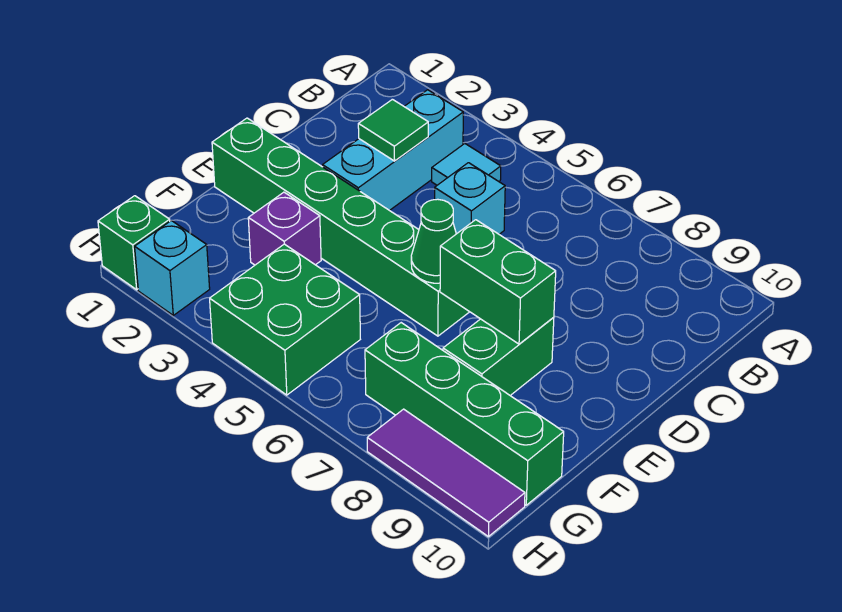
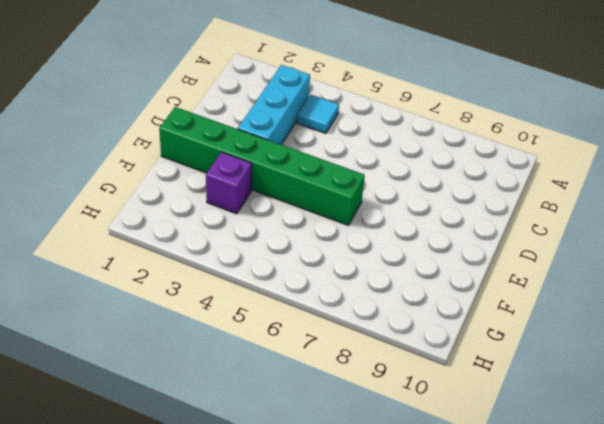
none -> cyan 1x1 brick [435,163,505,234]
none -> green 1x2 brick [443,317,554,395]
none -> green 2x2 brick [210,244,360,395]

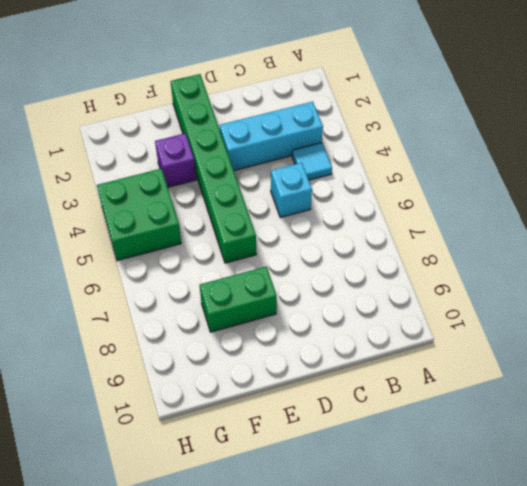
none -> green 1x4 brick [365,323,564,505]
none -> green 1x1 brick [98,196,170,290]
none -> cyan 1x1 brick [135,221,210,315]

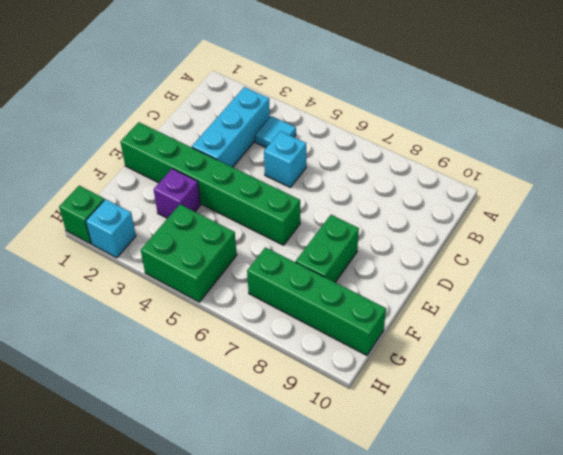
none -> purple 1x3 tile [367,409,525,537]
none -> green 1x1 tile [358,99,428,161]
none -> green 1x1 cone [411,199,456,283]

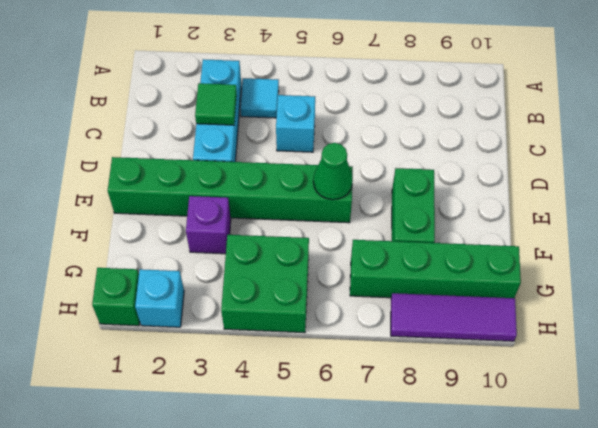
none -> green 1x2 brick [440,220,556,344]

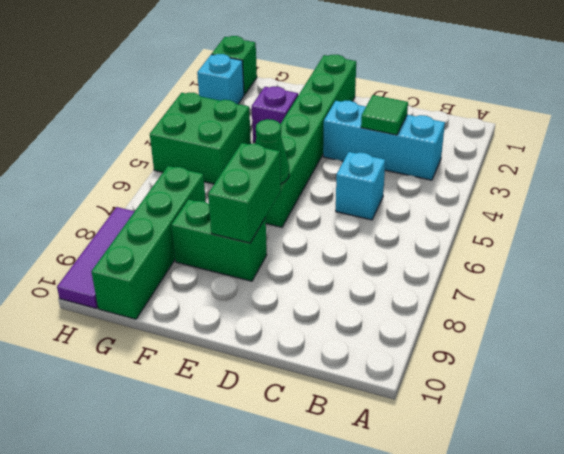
none -> cyan 1x1 tile [432,144,501,185]

